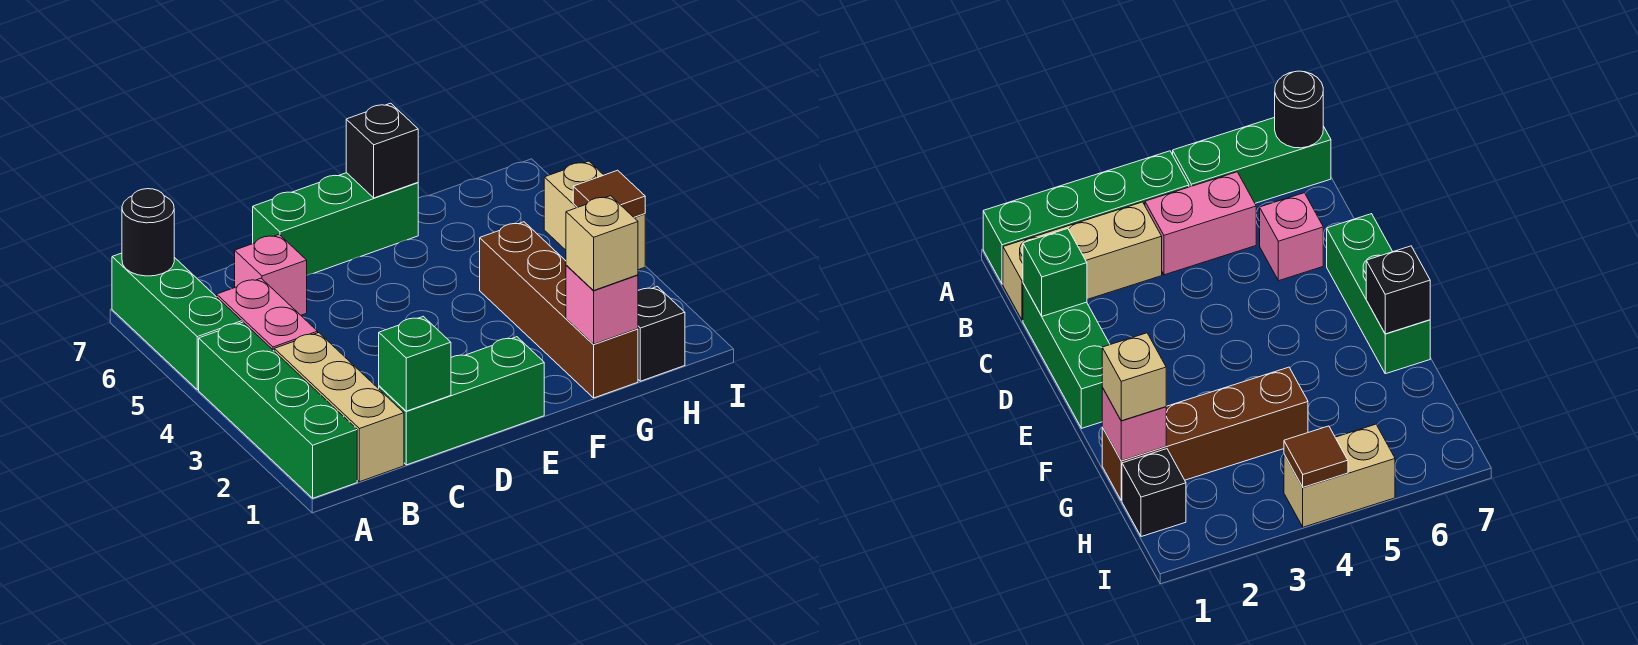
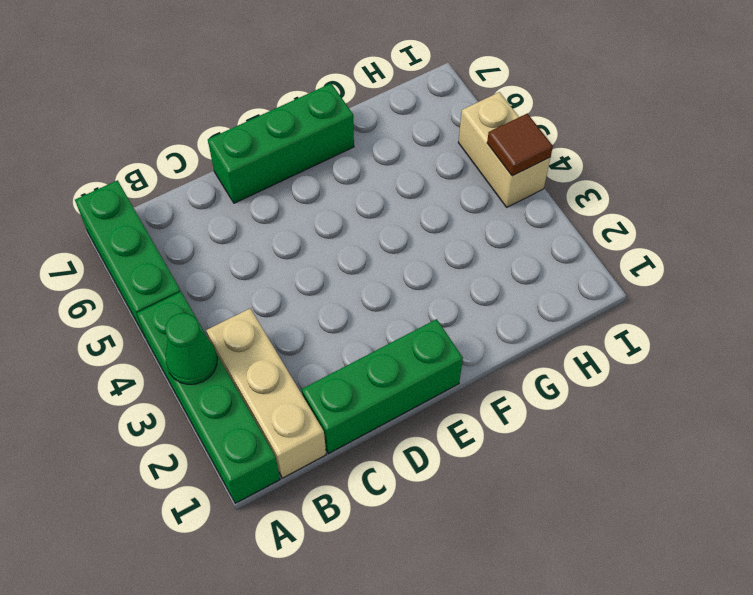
green 1x1 cone [165,313,217,384] -> none
none -> pink 1x2 brick [217,278,318,351]
none -> pink 1x1 brick [235,235,307,315]
none -> brown 1x4 brick [480,222,638,398]

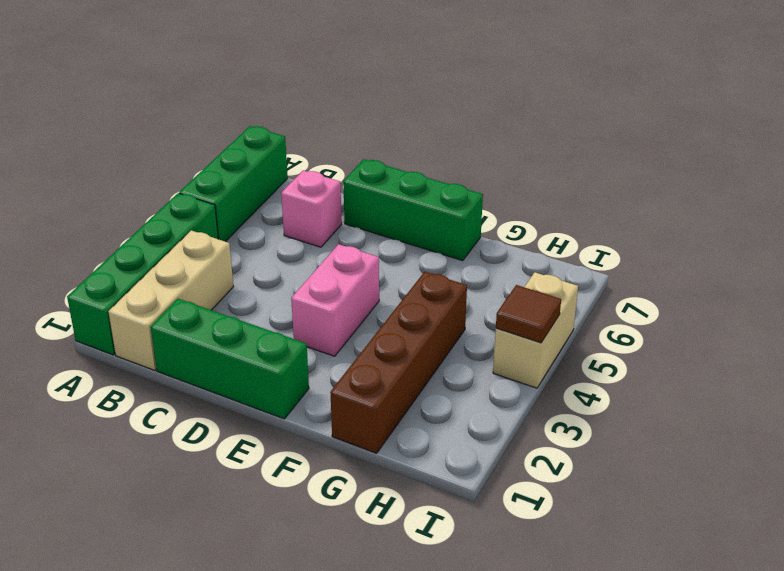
pink 1x2 brick [291,244,379,356] -> pink 1x2 brick moved to [217,278,318,351]
none -> black 1x1 brick [638,287,685,381]
none -> black 1x1 round brick [122,189,174,276]
none -> green 1x1 brick [379,316,451,411]

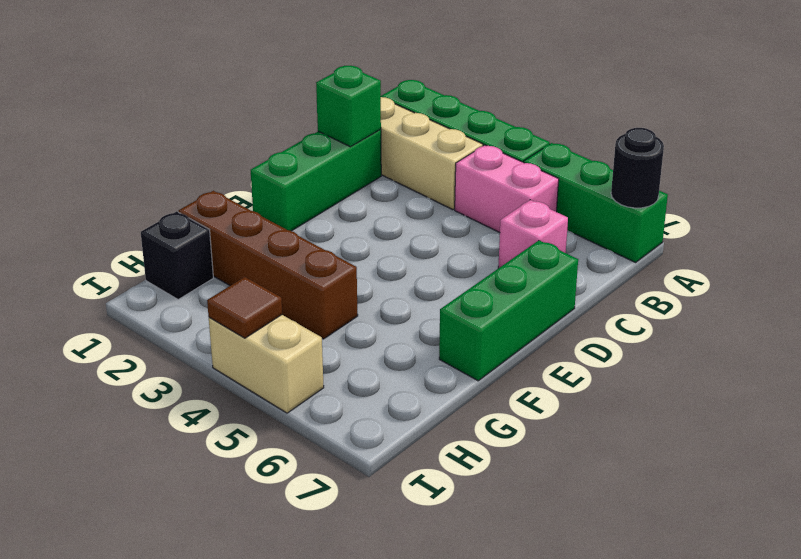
none -> black 1x1 brick [346,103,418,198]
none -> pink 1x1 brick [566,266,638,344]
none -> tan 1x1 brick [566,196,638,290]

